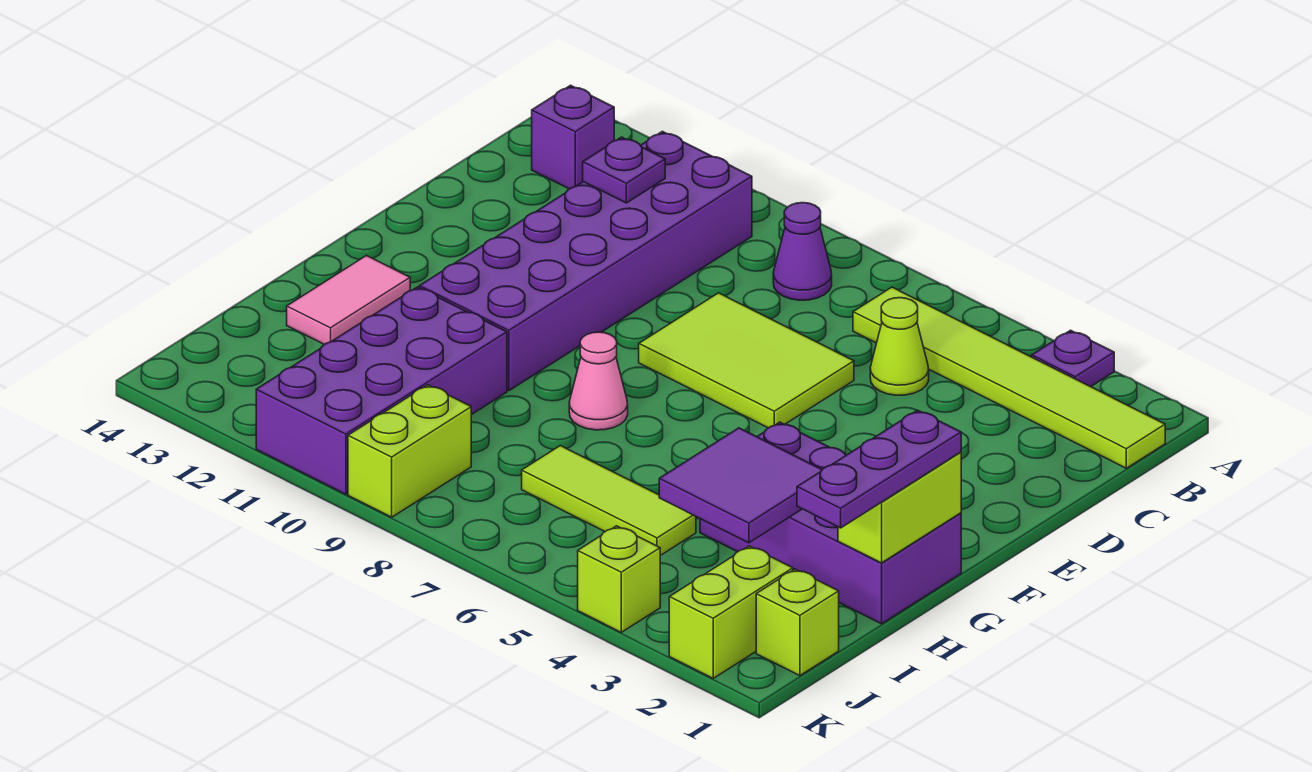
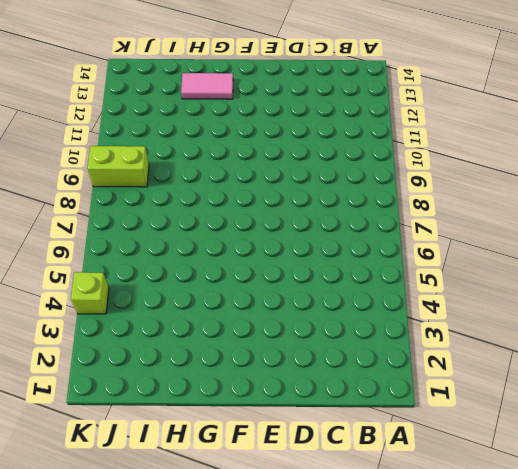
none -> purple 1x1 plate [1032,330,1114,387]
none -> lime 1x6 tile [853,287,1165,468]
none -> purple 1x1 cone [773,203,832,300]

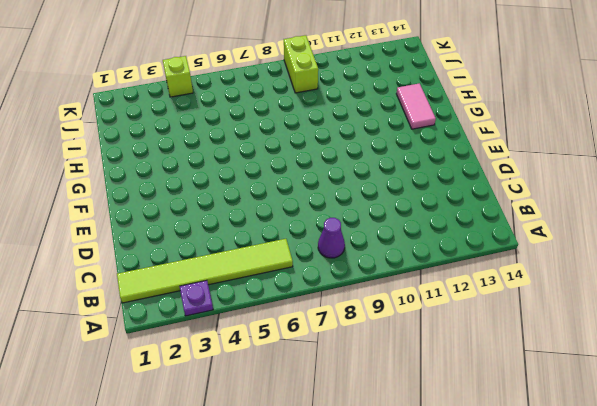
none -> purple 2x6 brick [419,131,752,391]
none -> purple 1x1 brick [532,85,614,189]
none -> lime 1x1 cone [870,298,929,395]

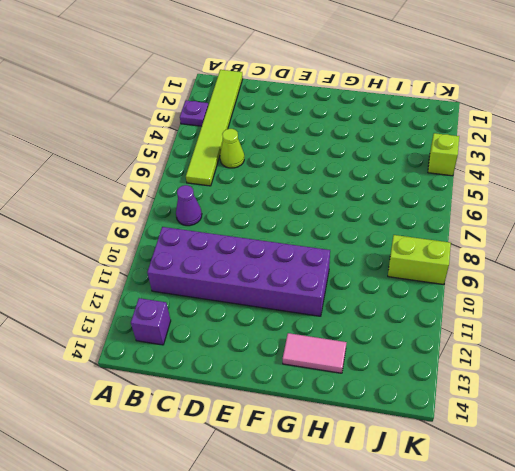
none -> lime 2x3 tile [639,293,854,428]
none -> purple 2x4 brick [700,422,961,624]
none -> pink 1x1 cone [569,332,628,430]

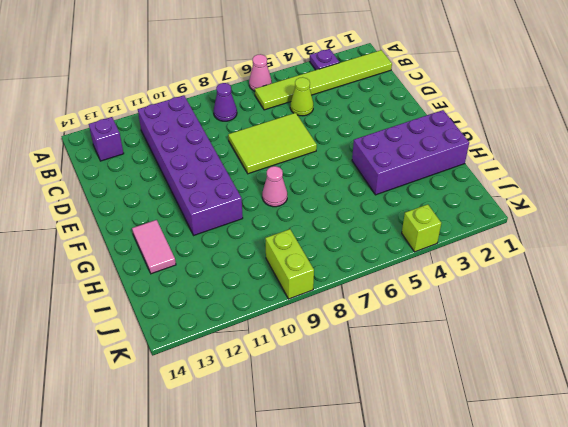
pink 1x1 cone [249,54,272,91] -> none
none -> purple 2x4 brick [256,287,507,494]
none -> lime 1x3 tile [522,446,696,556]
none -> lime 1x1 brick [756,569,839,676]

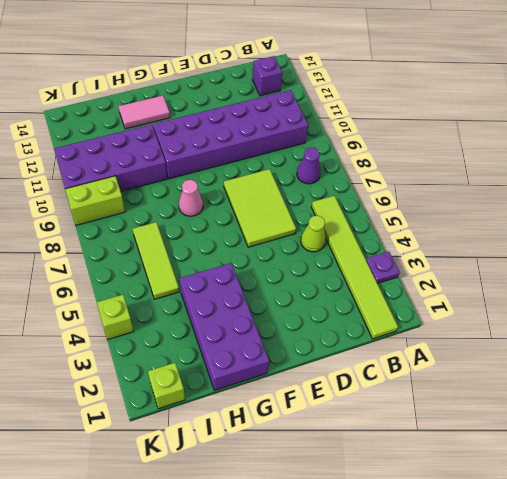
none -> lime 1x2 brick [669,546,793,678]
none -> purple 1x1 plate [583,137,665,203]
none -> lime 1x2 brick [838,452,961,563]

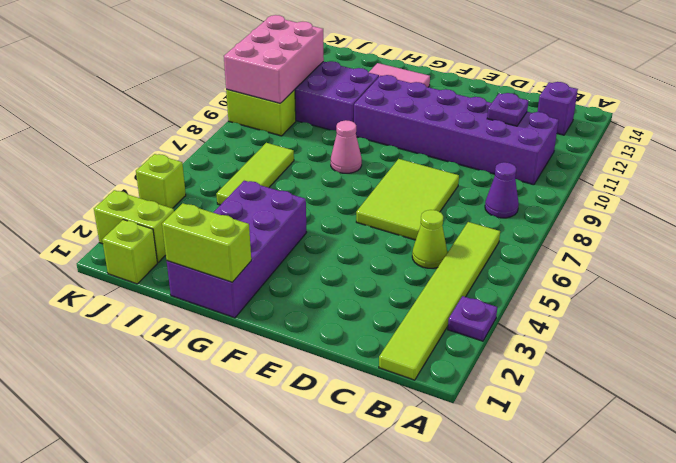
pink 2x3 brick [224,15,324,103] -> none
none -> purple 2x2 tile [659,428,822,543]
none -> purple 1x3 plate [797,410,961,528]

